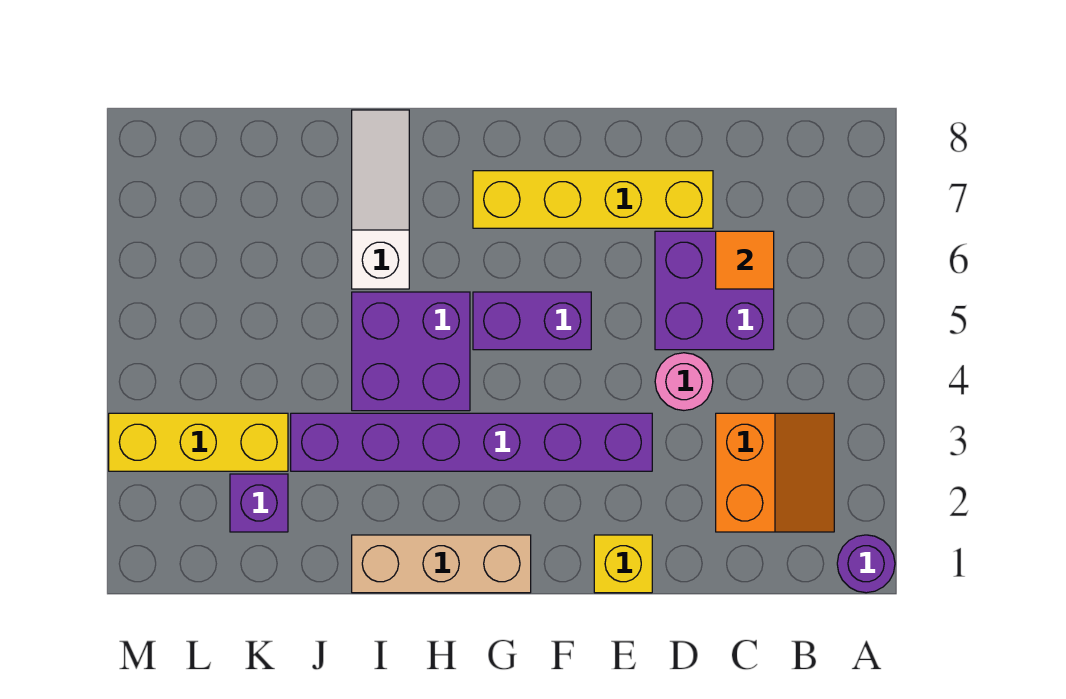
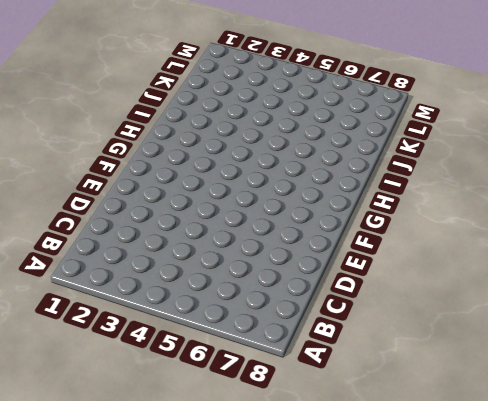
none -> purple 1x1 round brick [837,535,895,593]
none -> orange 2x2 slope [716,413,834,532]
none -> purple 2x2 brick [655,231,774,350]

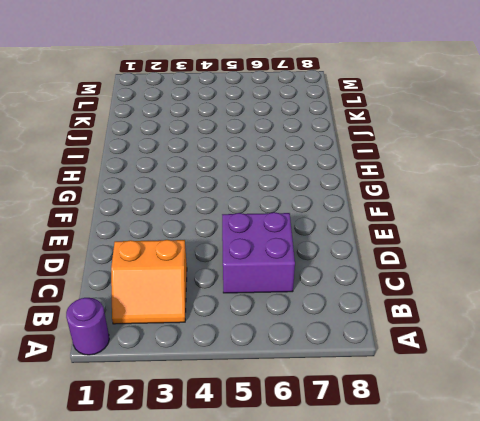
none -> pink 1x1 round brick [655,353,713,410]
none -> yellow 1x4 brick [473,171,713,228]
none -> yellow 1x1 brick [594,535,652,593]

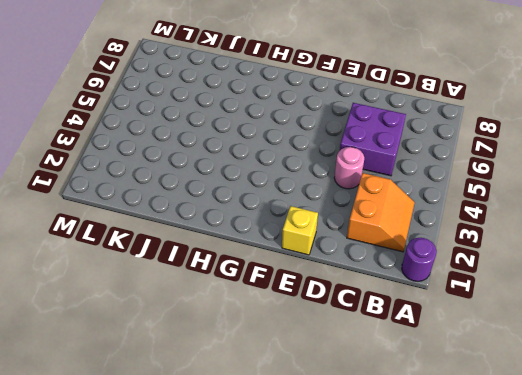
none -> yellow 1x4 brick [473,171,713,228]
none -> purple 1x6 brick [291,413,652,471]
none -> purple 1x2 brick [473,292,591,350]

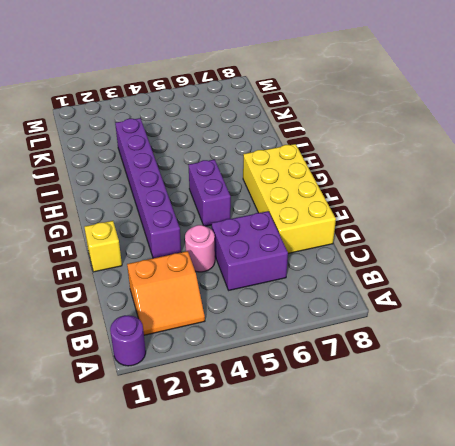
yellow 2x4 brick [243,144,336,253] -> yellow 1x4 brick [473,171,713,228]
none -> tan 1x3 brick [352,535,531,593]
none -> purple 2x2 brick [352,292,470,411]
none -> white 1x3 slope [352,110,409,289]

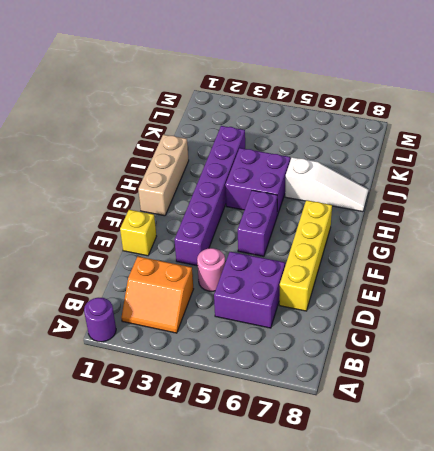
none -> purple 1x1 brick [230,474,288,532]
none -> yellow 1x3 brick [109,413,288,471]
none -> orange 1x1 tile [716,231,774,289]

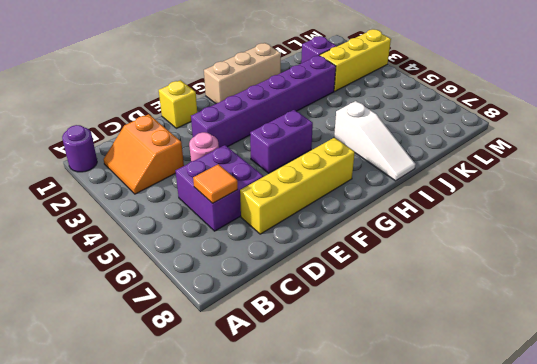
none -> purple 2x2 brick [352,292,470,411]

